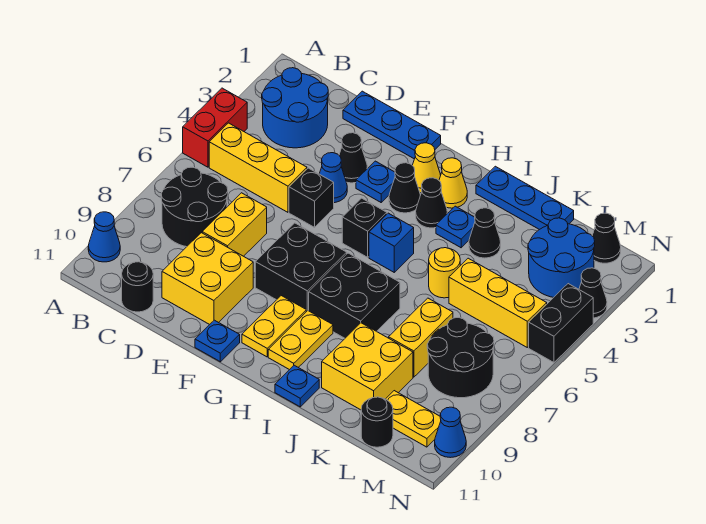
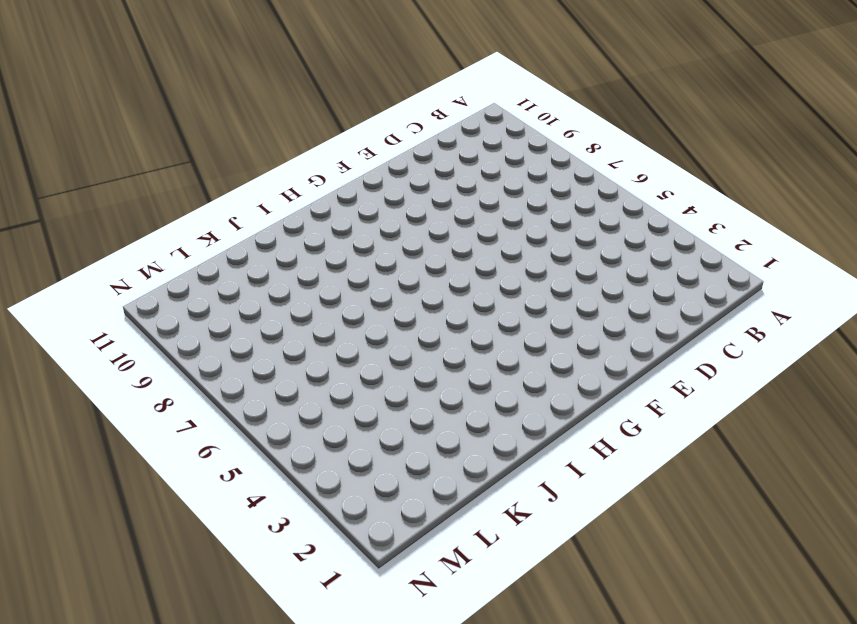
none -> red 1x2 brick [183,88,247,167]
none -> blue 1x1 cone [88,212,120,262]
none -> blue 2x2 round brick [262,68,328,148]
none -> yellow 1x3 brick [209,123,307,212]

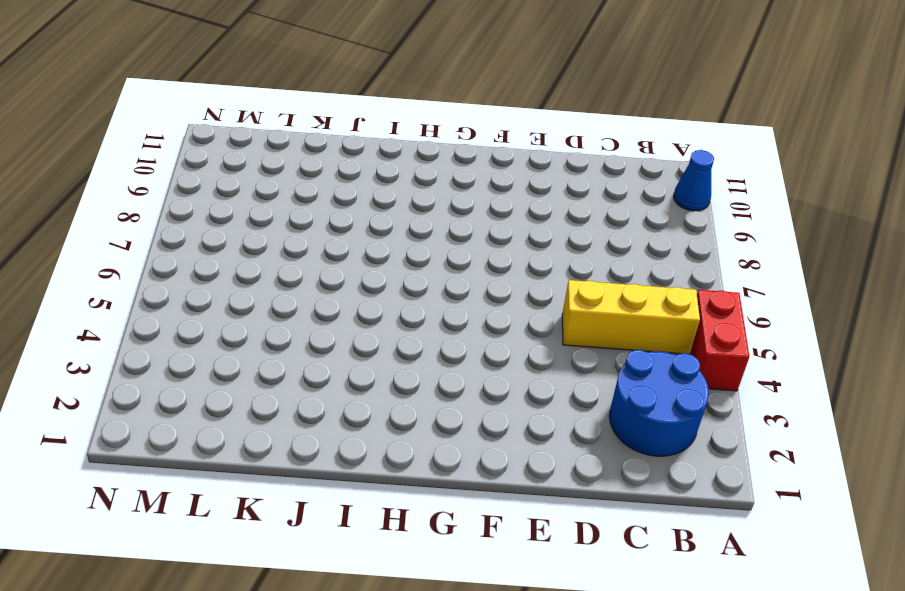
none -> black 2x2 round brick [161,167,228,247]
none -> black 1x1 round brick [122,262,153,312]
none -> blue 1x3 plate [343,91,441,159]
none -> yellow 1x2 brick [202,193,267,256]

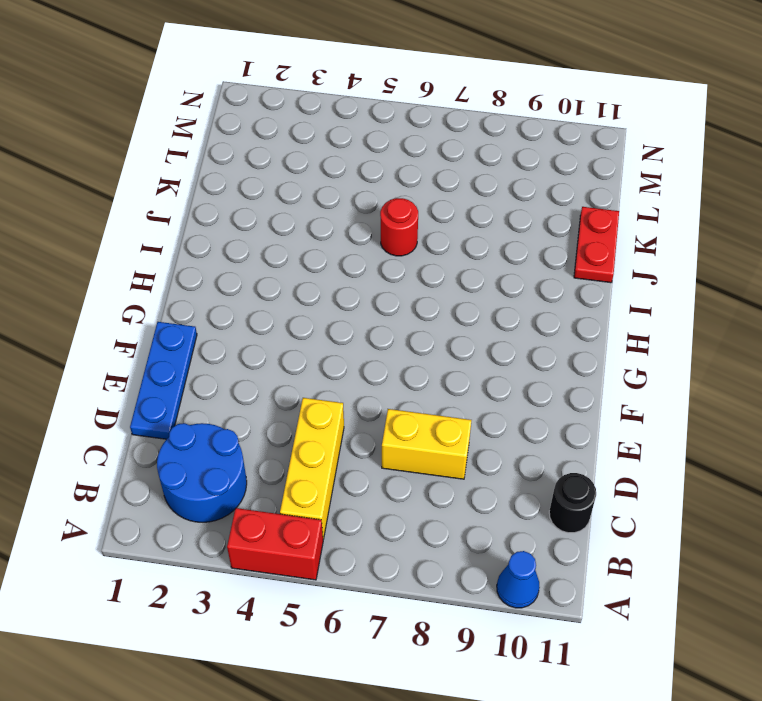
red 1x1 round brick [380,198,418,256] -> none
red 1x2 plate [574,207,619,283] -> none
none -> black 2x2 round brick [161,167,228,247]
none -> yellow 2x2 brick [162,233,253,325]
none -> black 1x1 cone [339,133,368,183]
none -> blue 1x1 cone [319,153,347,203]

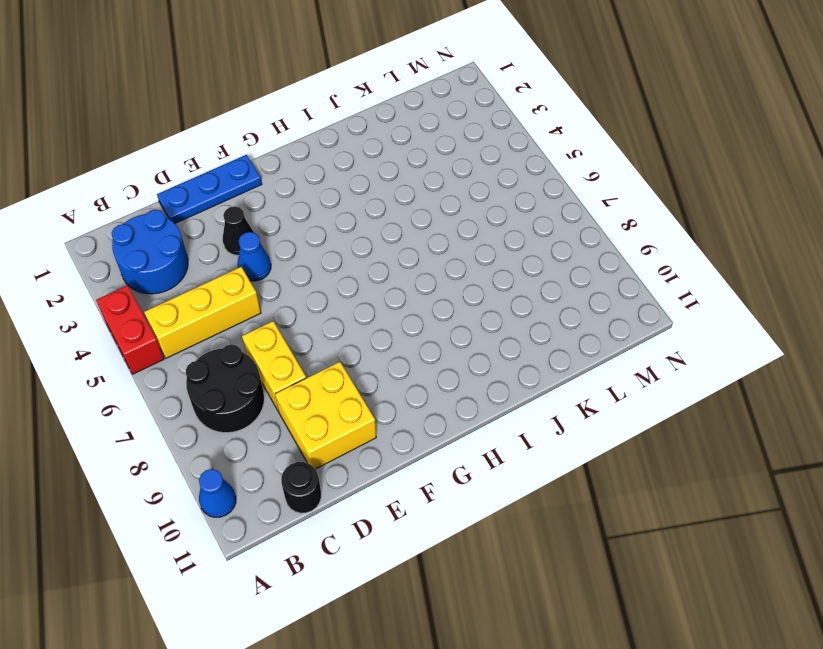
none -> black 1x1 brick [289,168,334,227]
none -> blue 1x1 plate [356,161,395,202]
none -> black 2x2 brick [255,223,347,312]
none -> blue 1x1 plate [195,320,240,362]

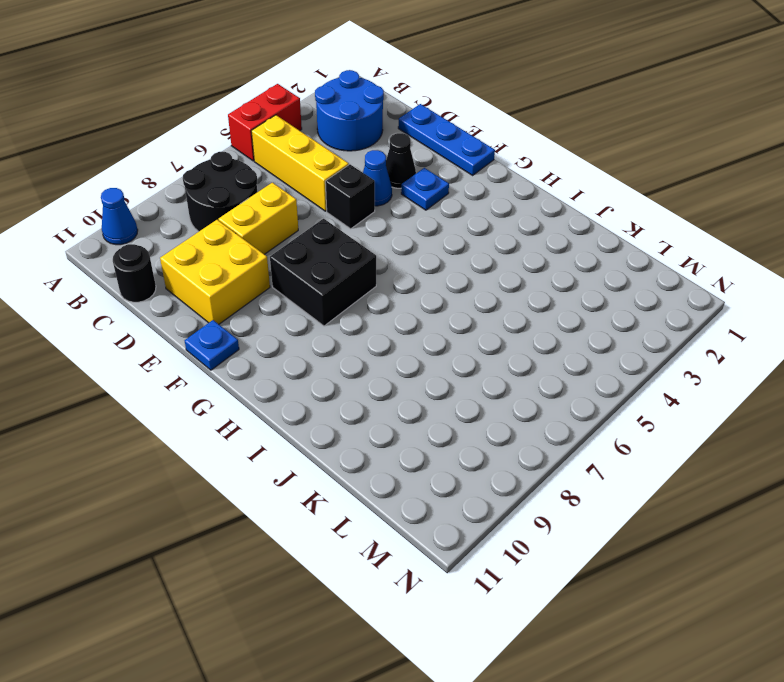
none -> yellow 1x1 cone [412,143,441,193]
none -> black 1x1 cone [389,163,420,213]
none -> black 1x1 brick [342,198,387,257]
none -> yellow 1x2 plate [242,296,306,357]

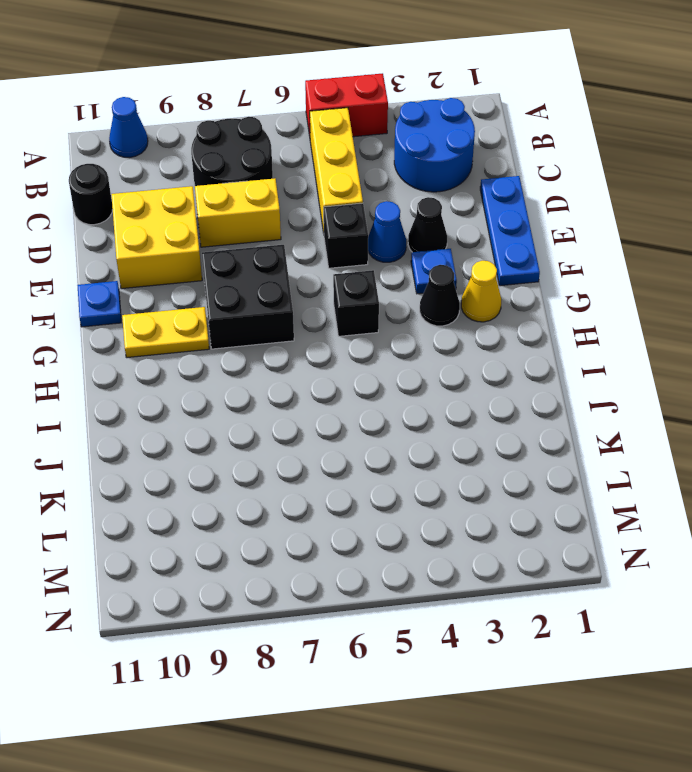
none -> yellow 1x1 cone [439,158,467,208]
none -> black 1x1 cone [416,178,447,228]
none -> blue 1x1 brick [369,213,414,272]
none -> black 2x2 brick [309,253,400,338]

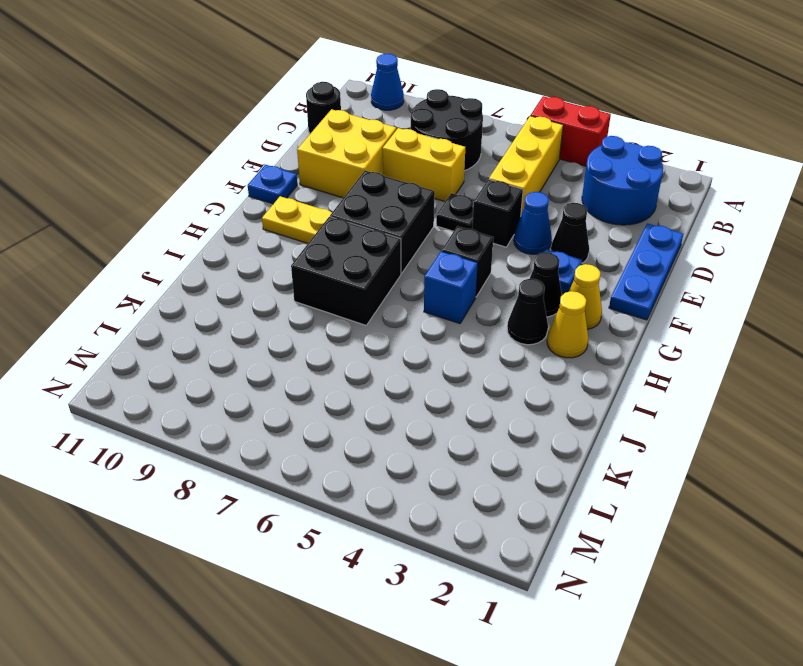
black 1x1 plate [436,193,474,231] -> none
none -> yellow 1x2 plate [268,311,333,370]
none -> blue 1x3 plate [476,166,574,230]
none -> blue 1x1 plate [436,206,475,248]
none -> blue 1x1 plate [275,365,319,407]

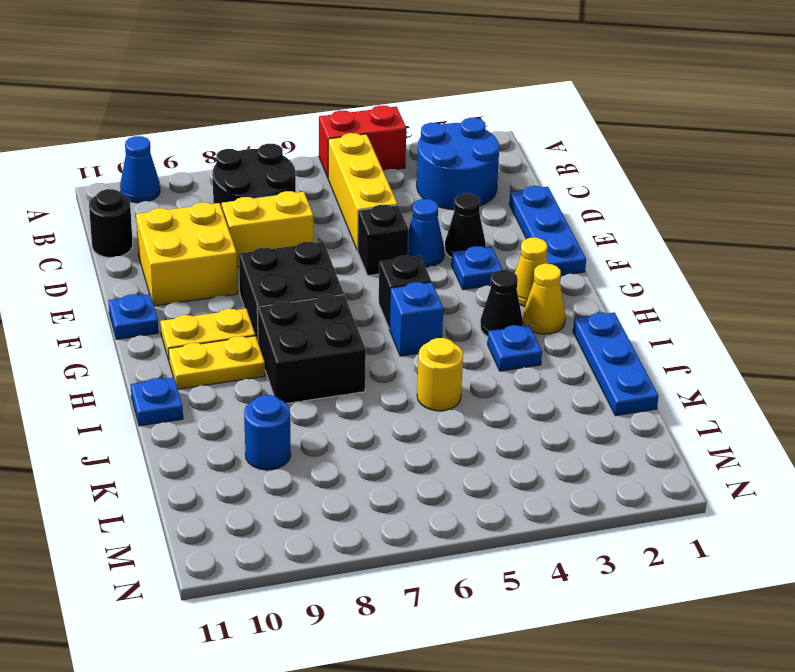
blue 1x1 round brick [244,395,291,470] -> yellow 2x2 brick [322,323,413,410]
none -> black 1x1 cone [389,163,420,213]
none -> black 1x1 cone [469,208,501,258]
none -> yellow 1x3 brick [449,258,547,347]
none -> yellow 1x2 brick [389,298,453,377]

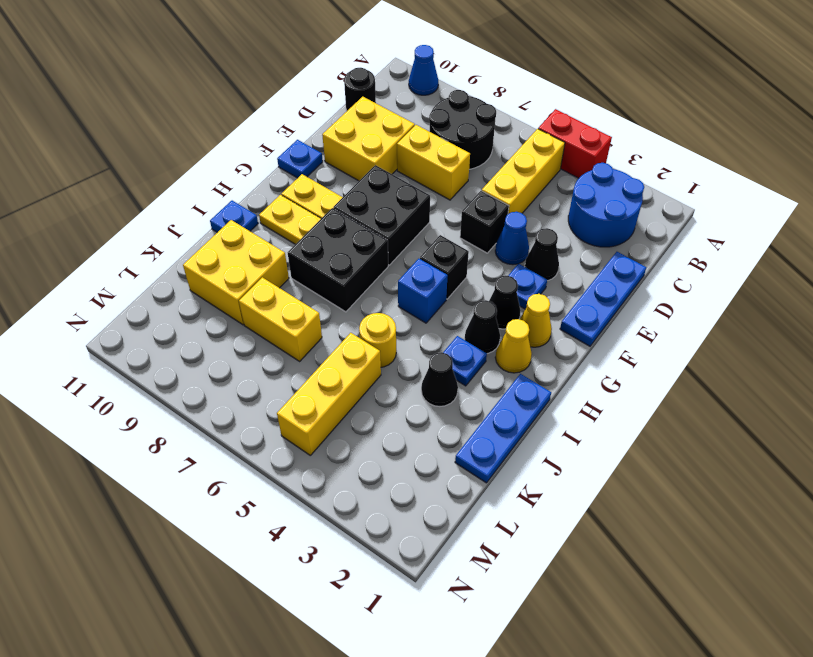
none -> blue 2x2 round brick [528,218,595,297]
none -> black 2x2 round brick [427,318,494,398]
none -> yellow 1x2 plate [386,391,441,447]
none -> black 1x1 round brick [361,397,393,447]

